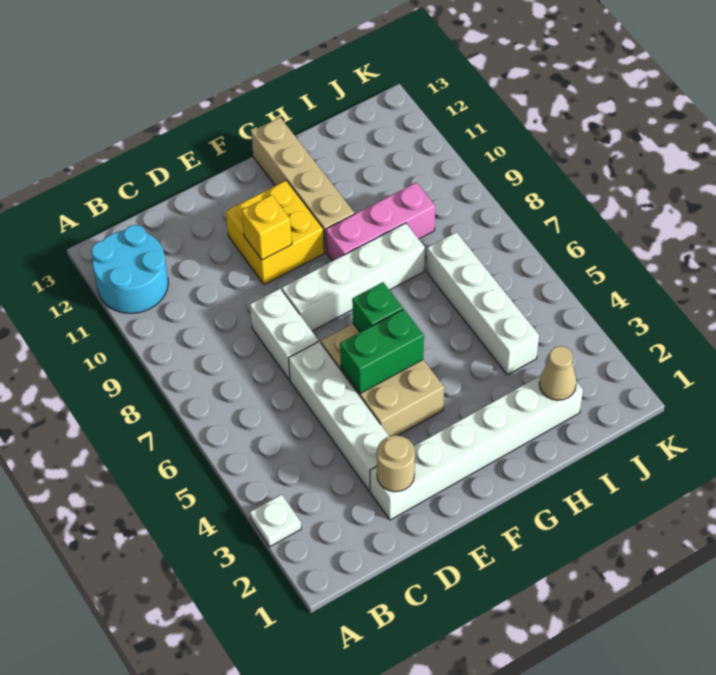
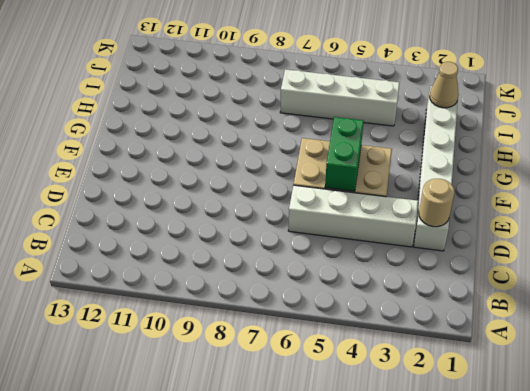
none -> white 1x1 plate [250,494,301,547]
none -> cyan 2x2 round brick [92,225,168,313]
none -> white 1x2 brick [250,289,318,380]

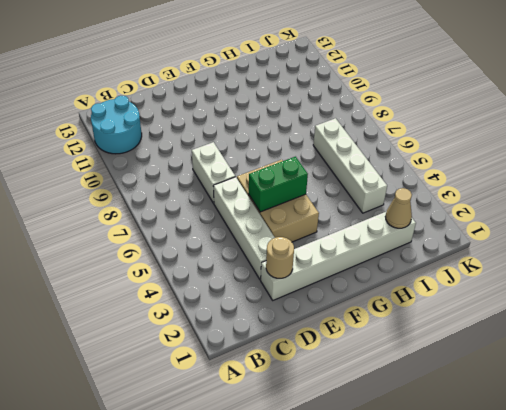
none -> white 1x1 plate [250,494,301,547]
none -> white 1x4 brick [282,223,425,331]
none -> yellow 2x2 brick [226,181,324,285]

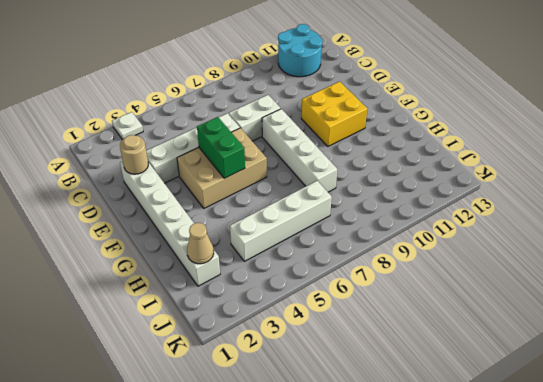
none -> pink 1x3 brick [326,182,435,261]
none -> tan 1x4 brick [251,117,354,252]
none -> yellow 1x1 brick [242,195,292,260]

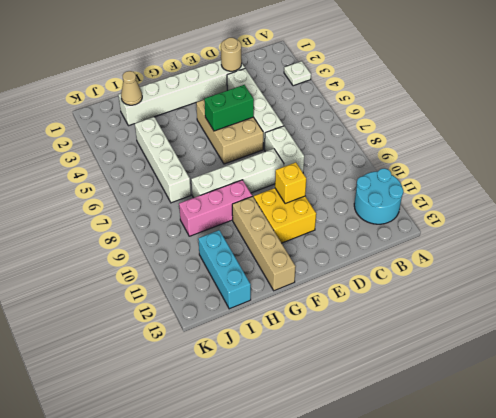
cyan 1x3 brick [198,230,251,309] -> none
none -> green 1x1 brick [352,282,403,332]

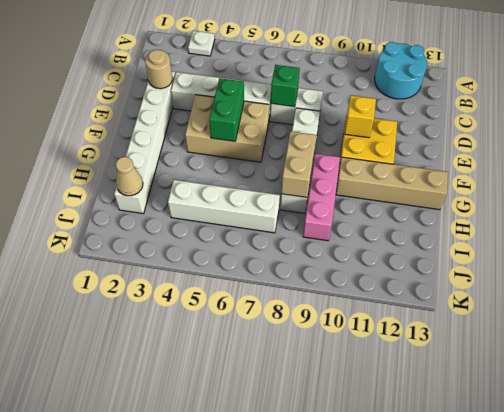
green 1x1 brick [271,65,300,107] -> green 1x1 brick moved to [352,282,403,332]
tan 1x2 brick [281,131,316,197] -> none

